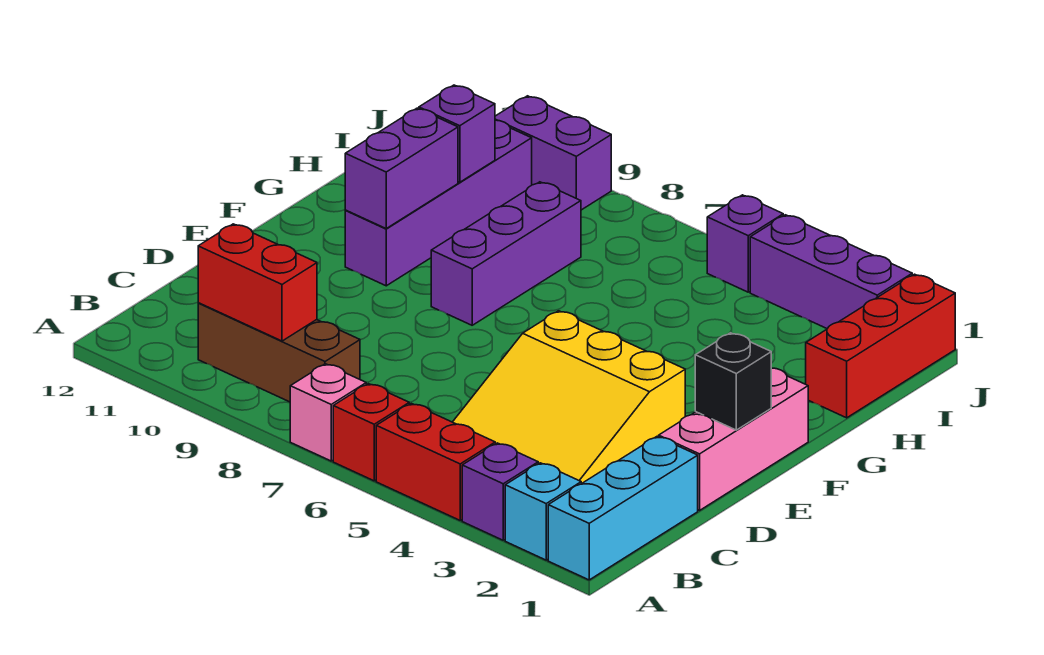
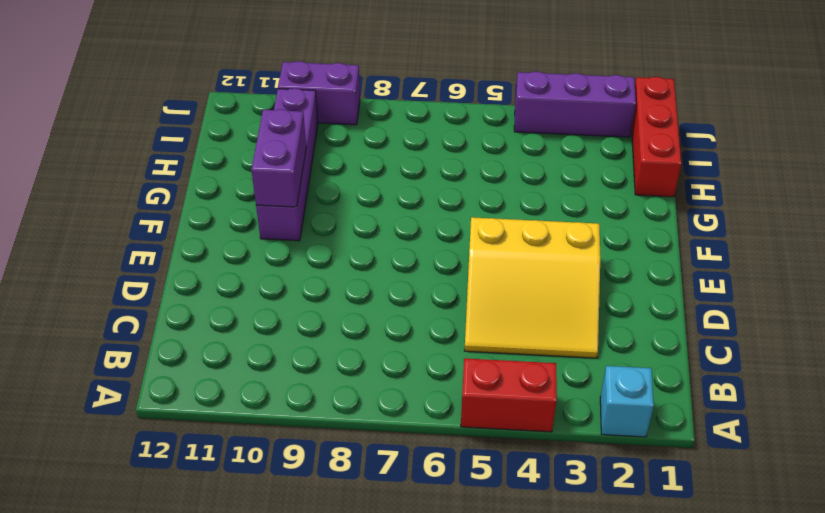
none -> cyan 1x3 brick [548,437,698,580]
none -> purple 1x1 brick [462,443,538,540]
none -> red 1x1 brick [333,384,409,481]

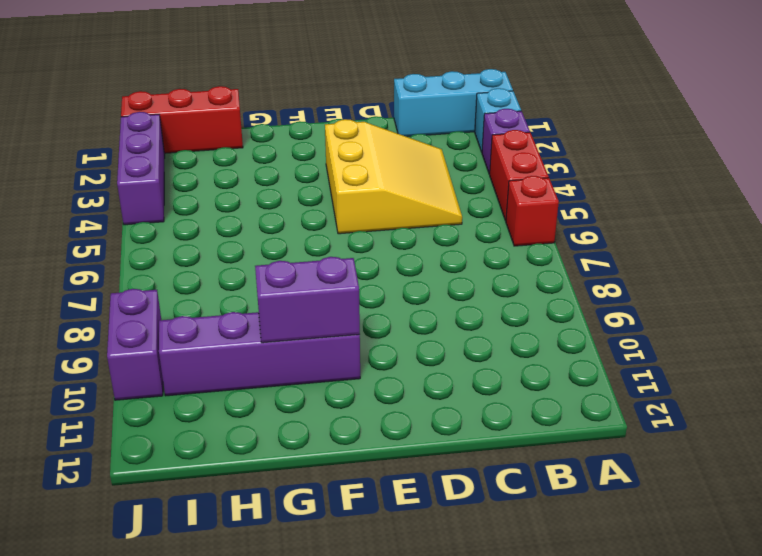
none -> pink 1x1 brick [290,364,366,461]
none -> brown 1x3 brick [198,303,360,402]
none -> pink 1x3 brick [659,368,808,510]

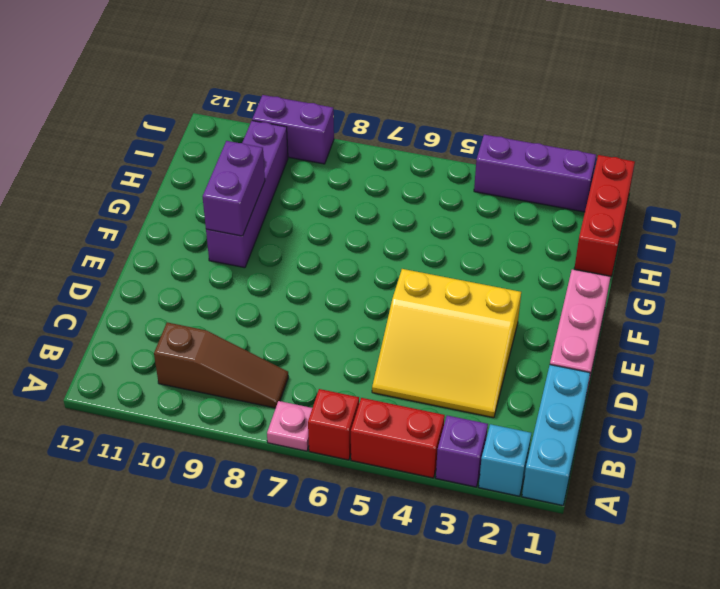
pink 1x1 plate [267,401,312,451] -> pink 1x1 brick [290,364,366,461]
brown 1x3 slope [154,322,288,408] -> brown 1x3 brick [198,303,360,402]
none -> purple 1x3 brick [431,182,581,325]
none -> purple 1x1 brick [707,195,783,292]
none -> red 1x2 brick [198,224,317,341]

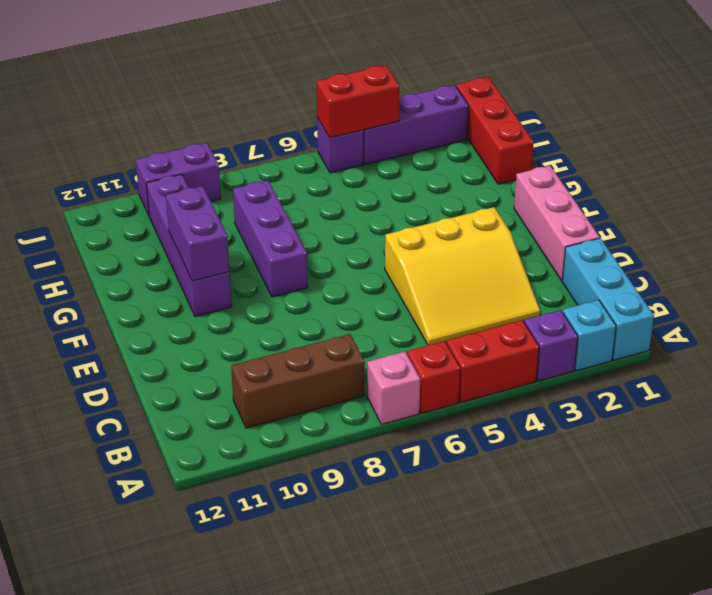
red 1x2 brick [317,65,399,138] -> red 1x2 brick moved to [198,224,317,341]
none -> black 1x1 brick [695,333,771,430]
none -> purple 1x1 brick [419,85,495,182]

